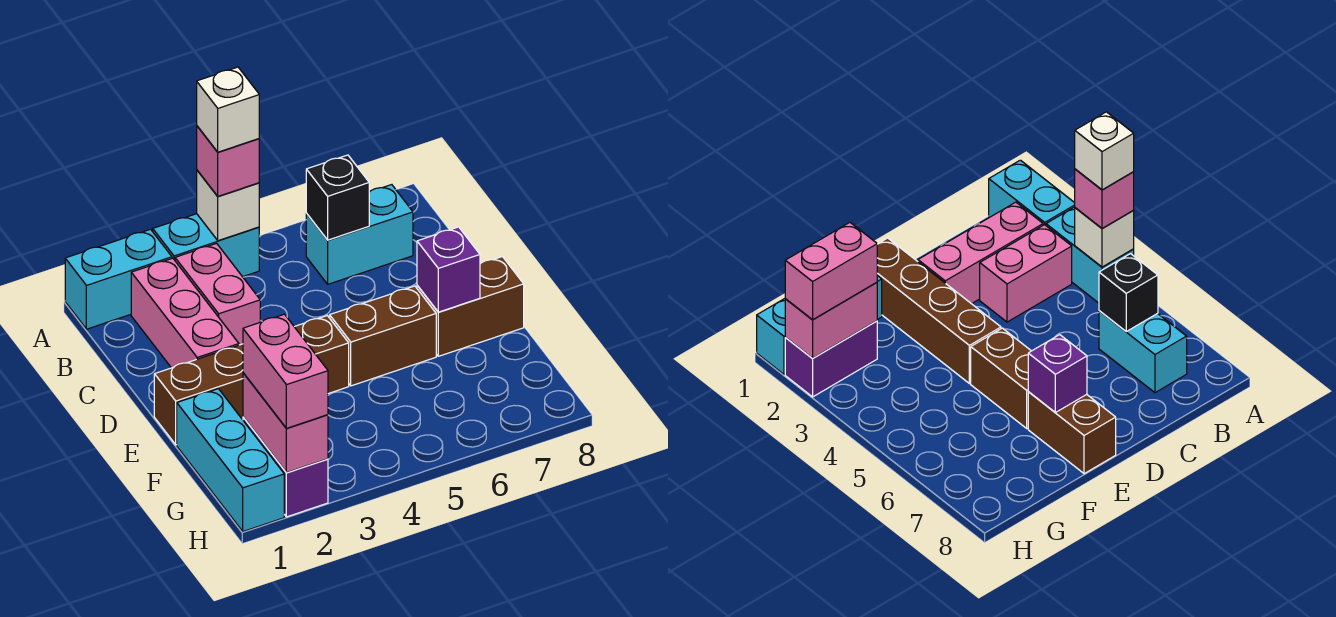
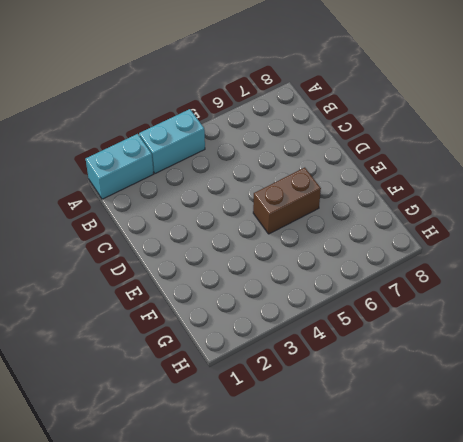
none -> pink 1x3 brick [131,258,239,368]
none -> pink 1x2 brick [175,244,260,345]
none -> cyan 1x2 brick [306,185,413,284]

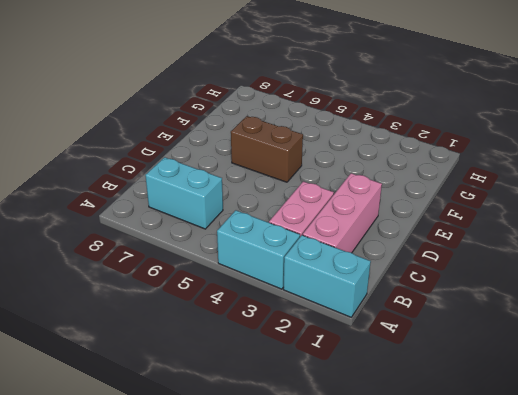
none -> brown 1x4 brick [154,316,349,445]
none -> brown 1x2 brick [417,257,524,356]
none -> cyan 1x3 brick [177,389,284,531]

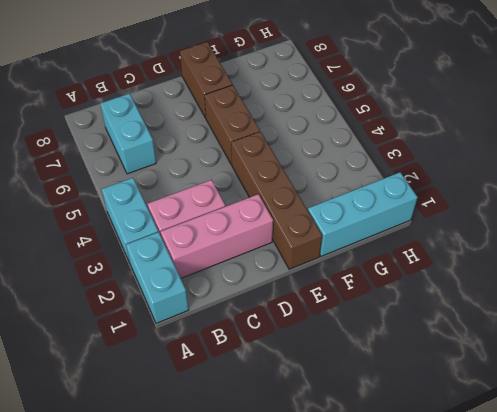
none -> purple 1x2 brick [243,417,328,517]
none -> white 1x1 brick [197,170,259,241]
none -> black 1x1 brick [306,155,369,240]

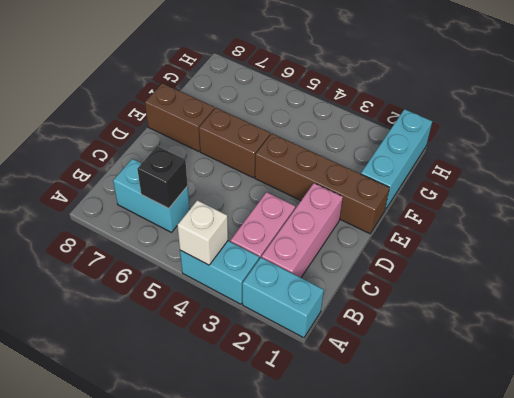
none -> purple 1x2 brick [243,417,328,517]
none -> purple 1x1 brick [417,227,480,312]
none -> pink 1x2 brick [243,373,328,473]

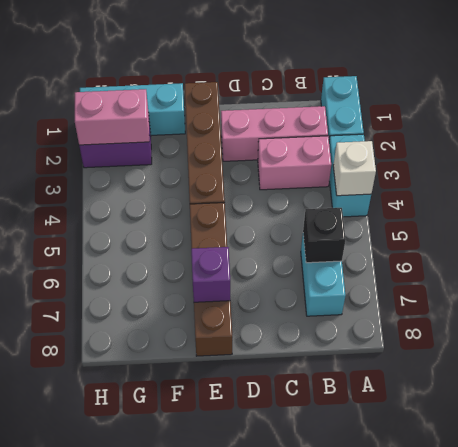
none -> pink 1x1 brick [197,126,259,196]
none -> pink 1x2 brick [243,314,328,428]
none -> white 1x1 brick [197,67,259,152]

